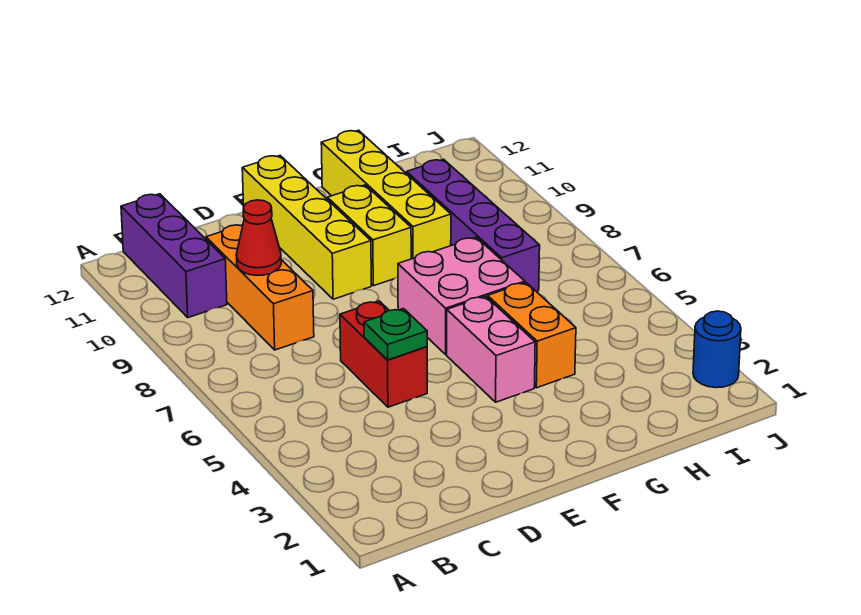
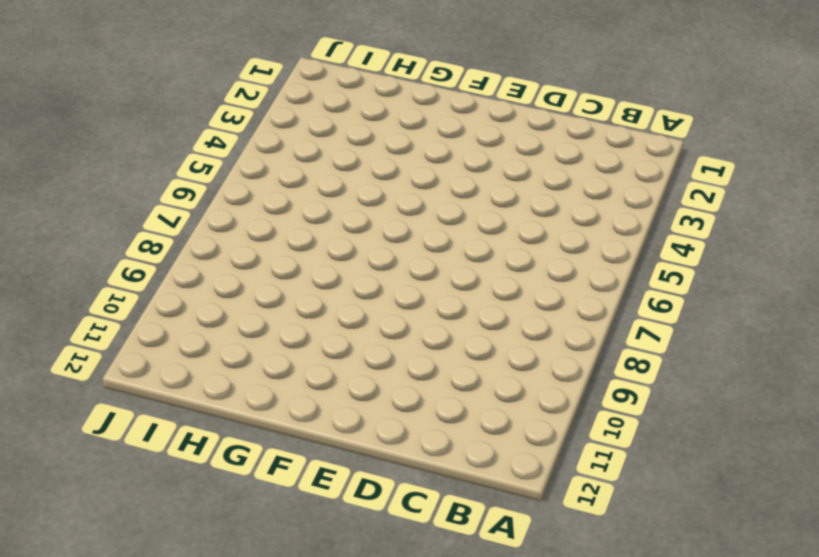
none -> purple 1x3 brick [121,194,227,318]
none -> orange 1x3 brick [206,225,314,350]
none -> red 1x2 brick [340,301,427,407]

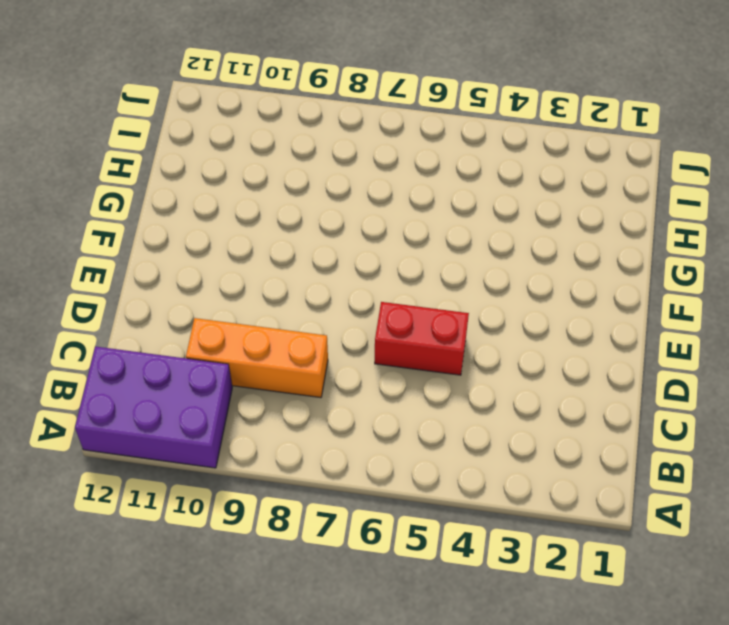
purple 2x3 brick [75,346,232,468] -> purple 1x3 brick [121,194,227,318]
none -> yellow 1x4 brick [242,156,371,299]
none -> pink 1x2 brick [447,296,535,402]
none -> pink 2x2 brick [398,237,525,354]

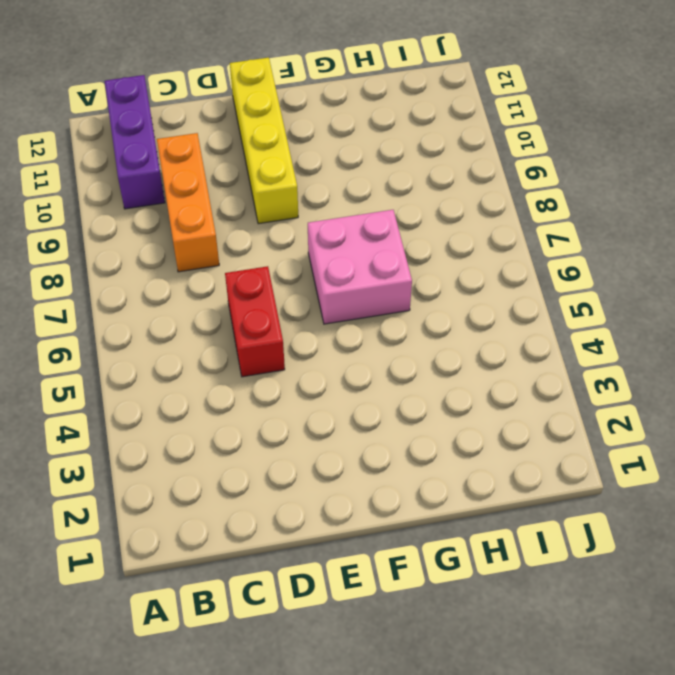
none -> pink 1x2 brick [447,296,535,402]
none -> yellow 1x2 brick [327,185,411,286]
none -> orange 1x2 brick [488,282,576,388]

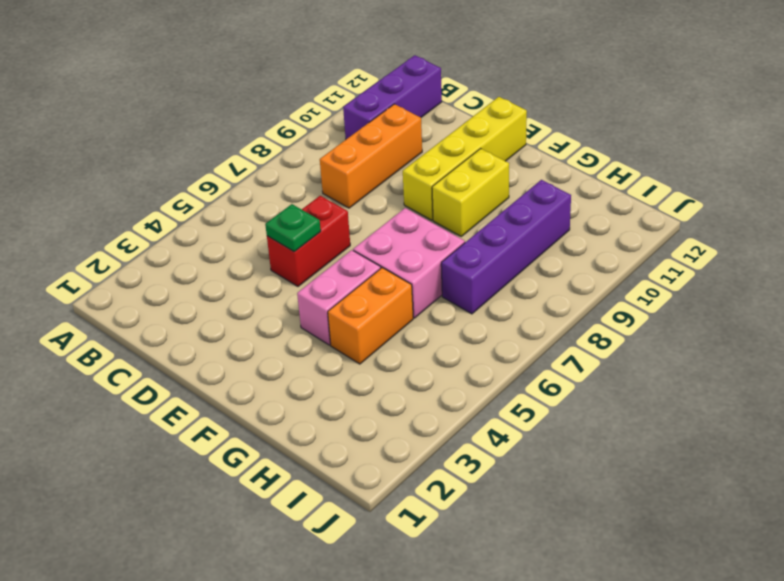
none -> yellow 1x4 brick [321,130,451,259]
none -> blue 1x1 round brick [693,311,741,388]
none -> red 1x1 cone [236,200,281,276]

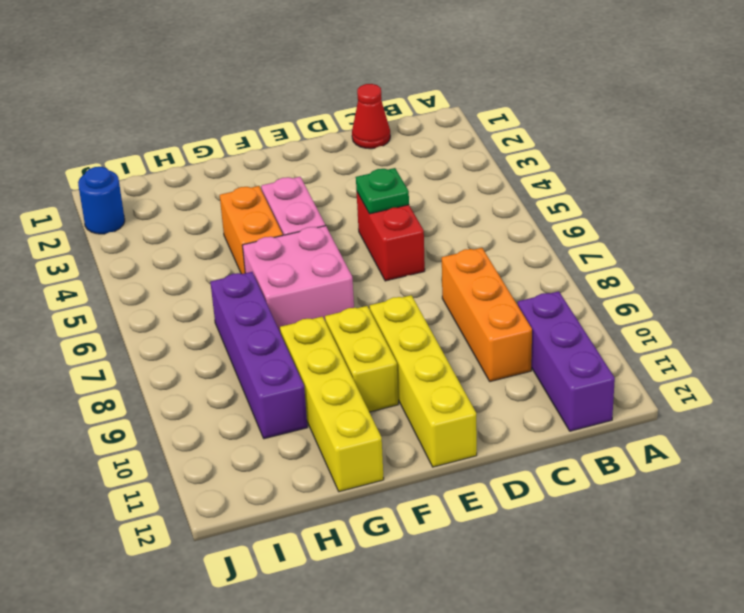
red 1x1 cone [352,84,390,149] -> red 1x1 cone moved to [236,200,281,276]

